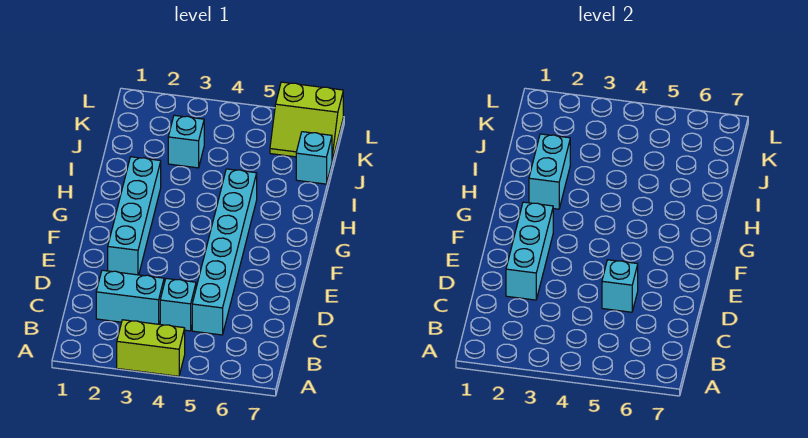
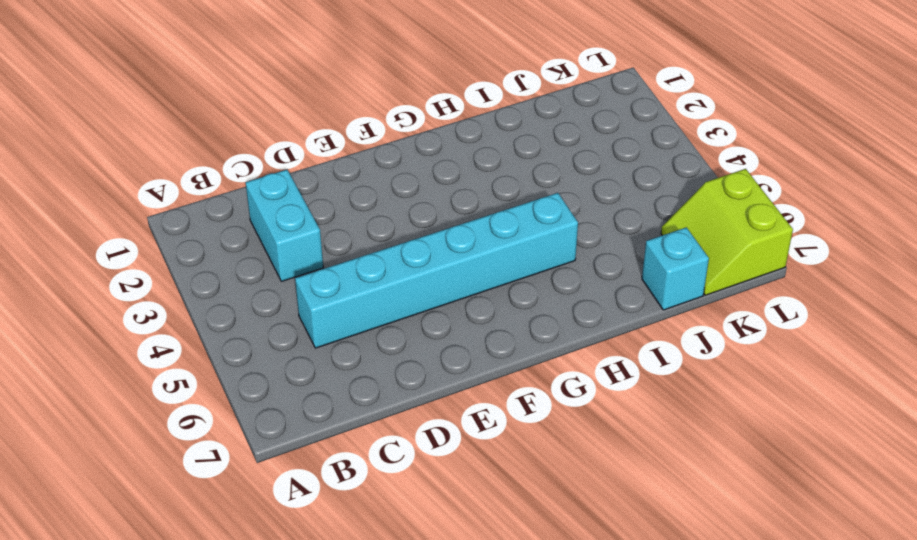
none -> lime 1x2 brick [117,320,185,376]
none -> cyan 1x1 brick [160,278,196,331]

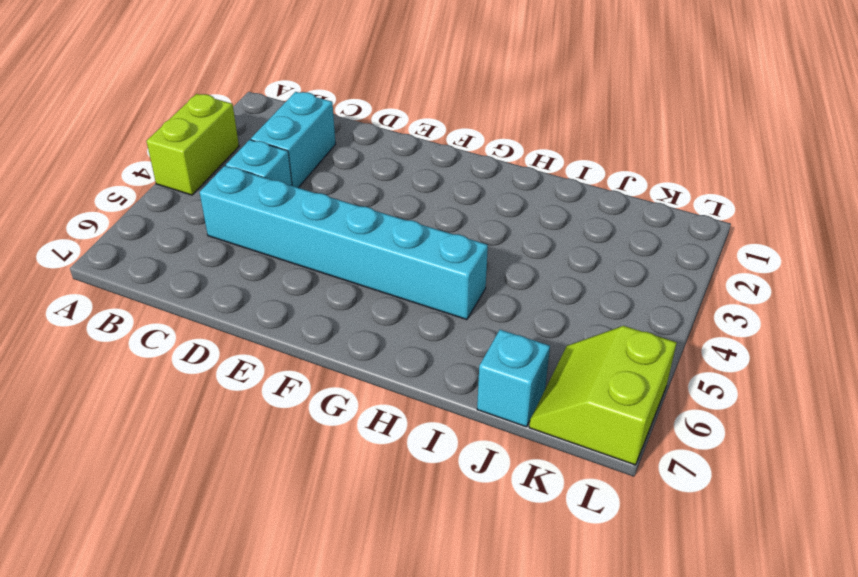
none -> cyan 1x4 brick [108,157,161,275]
none -> cyan 1x1 brick [168,115,204,168]

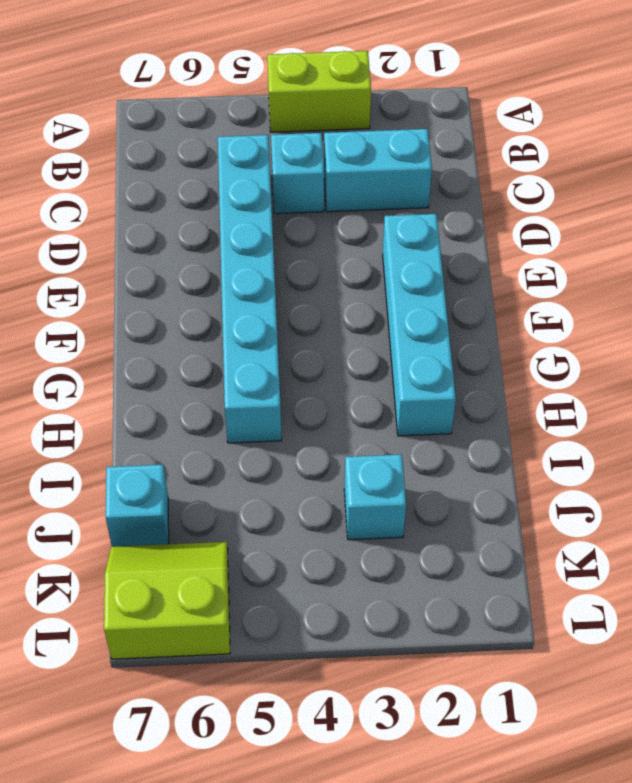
none -> cyan 1x3 brick [506,202,553,300]
none -> cyan 1x1 brick [602,260,638,312]

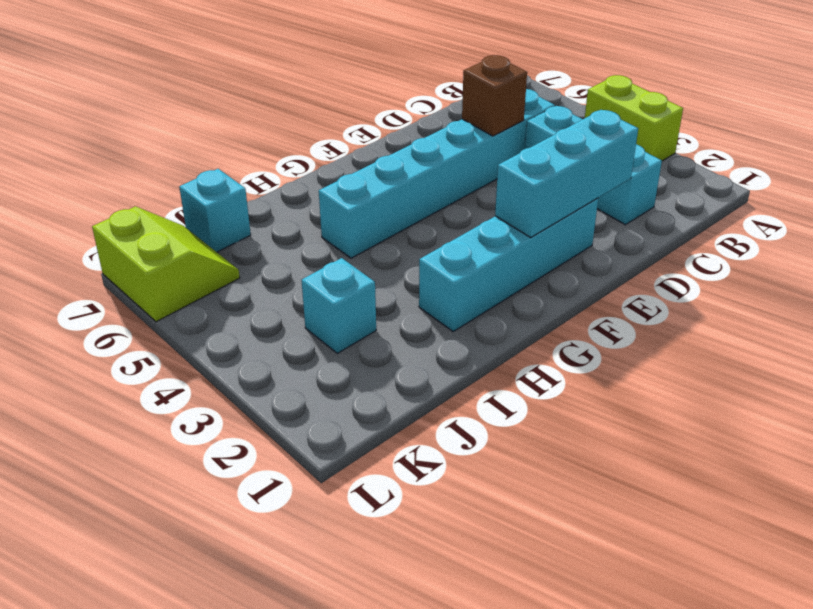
brown 1x1 brick [462,55,527,136] -> cyan 1x1 brick [602,260,638,312]
none -> cyan 1x2 brick [529,134,570,209]

